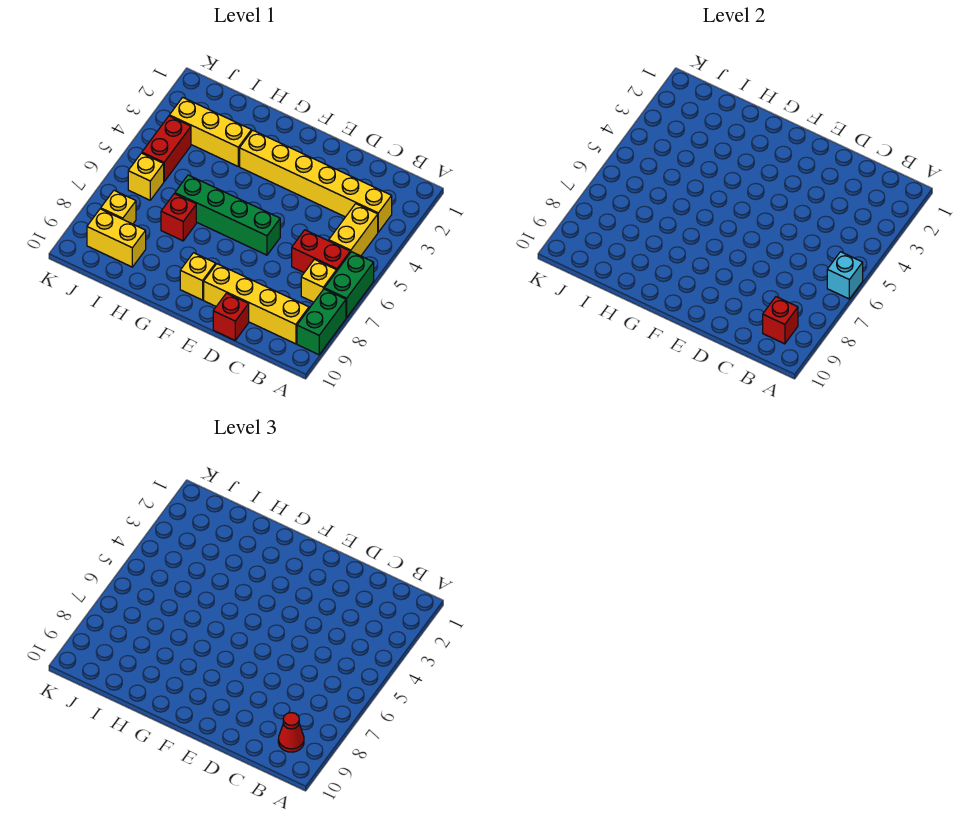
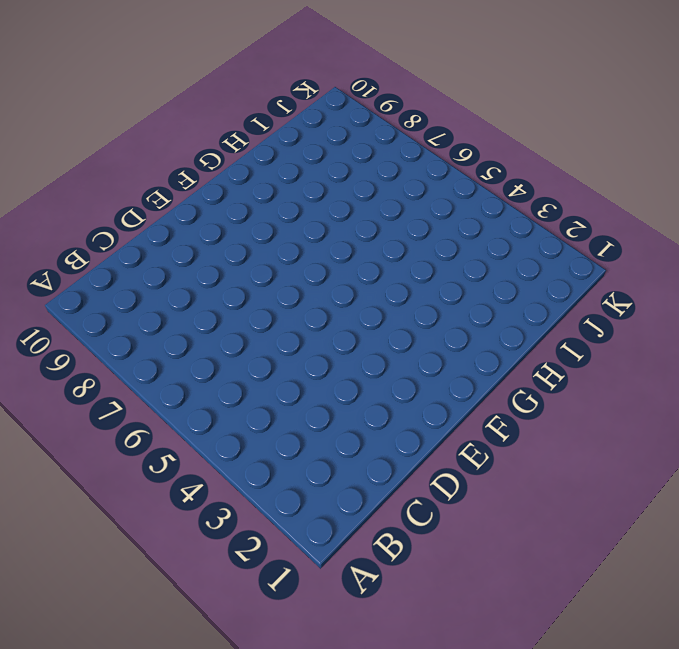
none -> green 1x2 brick [325,252,374,318]
none -> green 1x2 brick [297,289,346,355]
none -> yellow 1x6 brick [240,130,392,232]

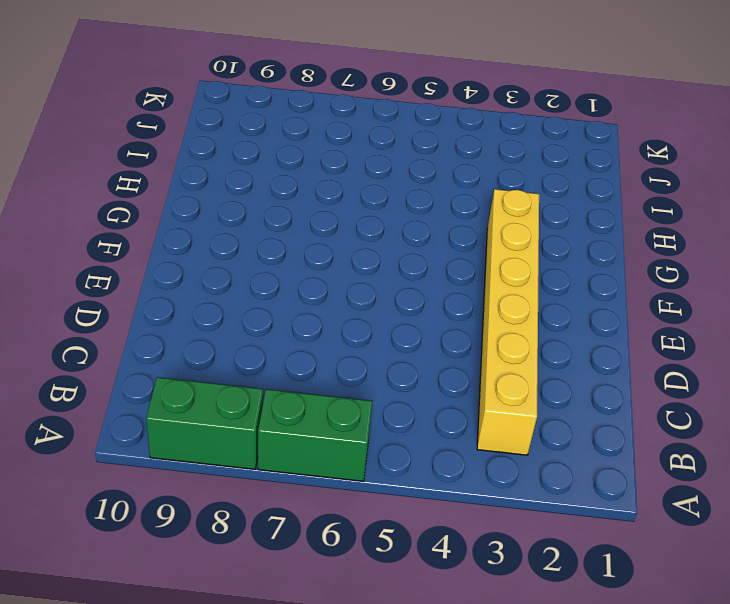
none -> yellow 1x2 brick [329,204,378,256]
none -> red 1x2 brick [292,230,350,272]
none -> yellow 1x1 brick [301,259,336,302]

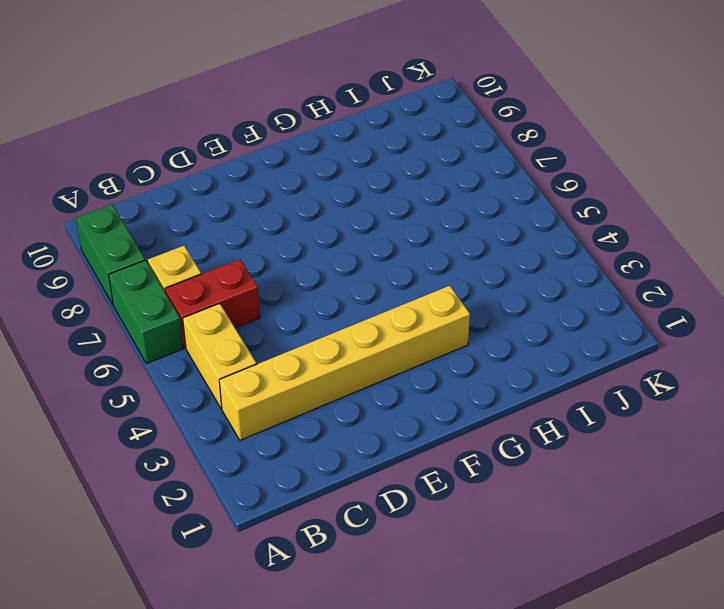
none -> yellow 1x4 brick [204,264,309,344]
none -> red 1x1 brick [213,293,249,340]
none -> green 1x4 brick [175,175,280,255]

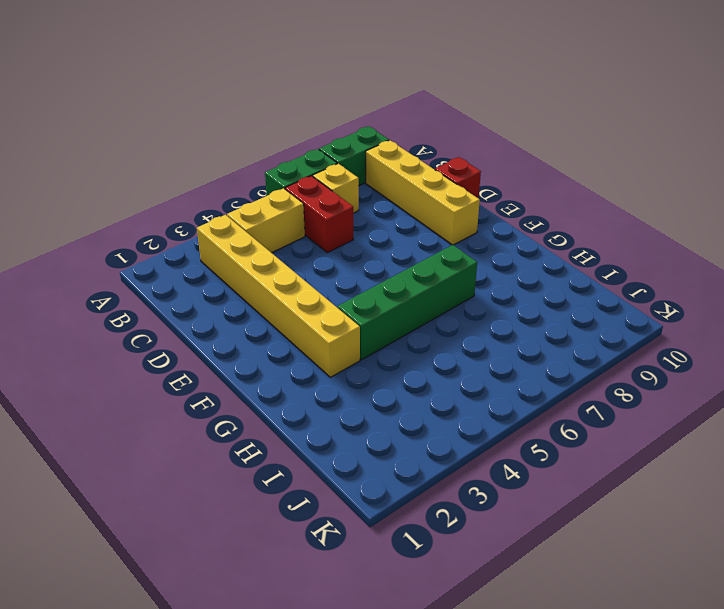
green 1x4 brick [338,245,477,360] -> green 1x4 brick turned to [175,175,280,255]
none -> yellow 1x1 brick [180,253,216,300]
none -> yellow 1x3 brick [169,97,251,166]
none -> red 1x1 brick [161,194,196,241]

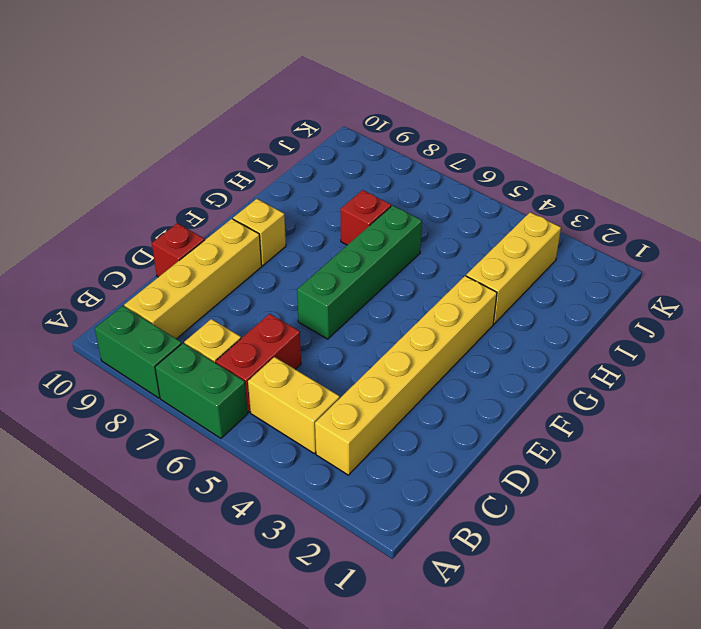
none -> yellow 1x2 brick [87,209,146,267]
none -> red 1x2 brick [142,116,191,181]
none -> yellow 1x1 brick [128,153,164,200]

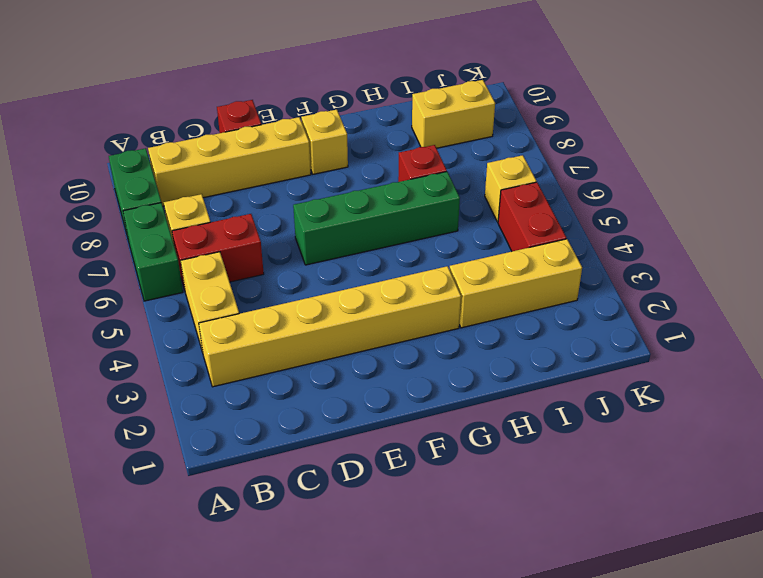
none -> yellow 1x1 brick [101,191,136,224]
none -> cyan 1x1 brick [827,252,863,299]
none -> red 1x1 brick [763,297,798,344]

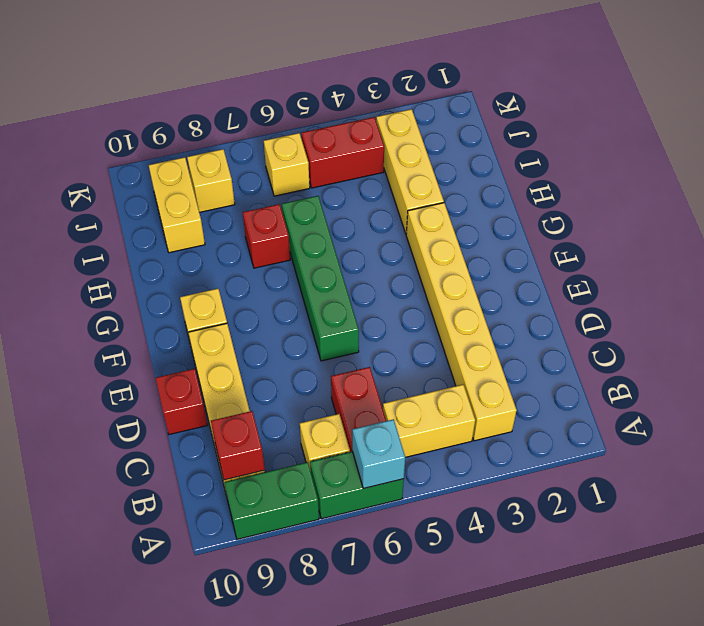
none -> red 1x1 cone [278,713,304,752]

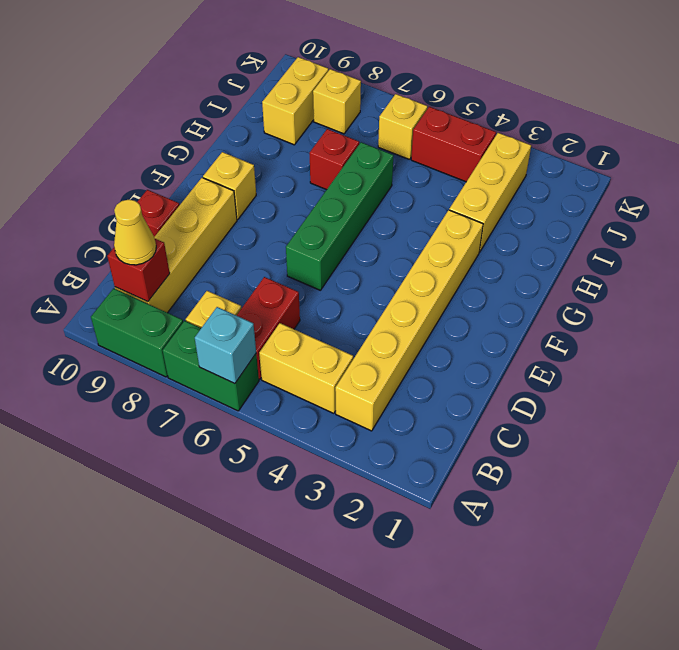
yellow 1x1 cone [114,200,156,265] -> red 1x1 cone [278,713,304,752]

